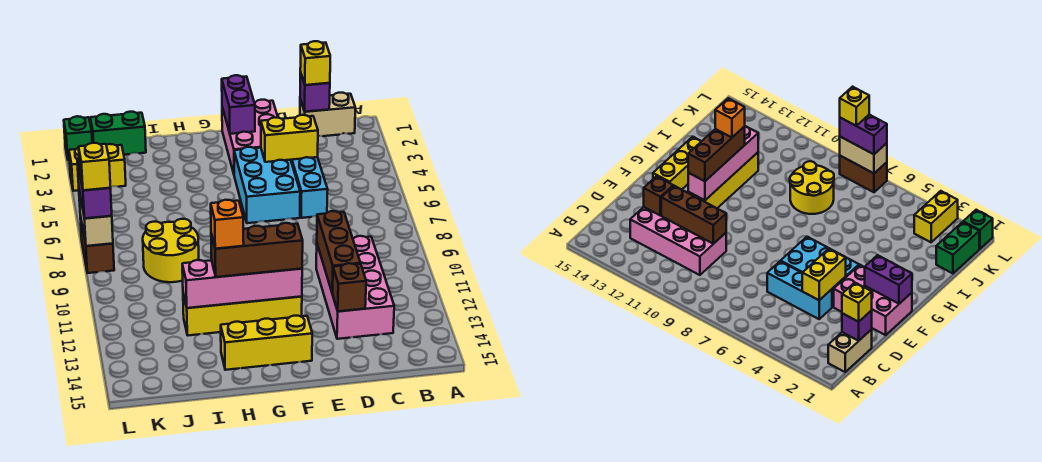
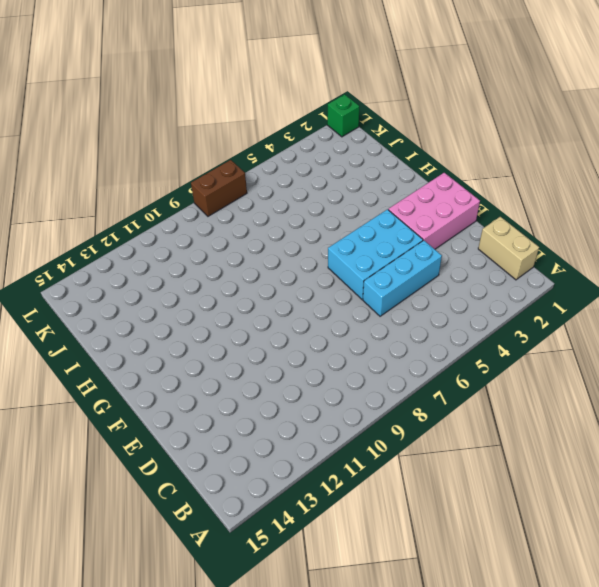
none -> pink 2x4 brick [316,236,394,339]
none -> yellow 1x4 brick [183,294,302,335]
none -> yellow 1x3 brick [221,316,312,370]

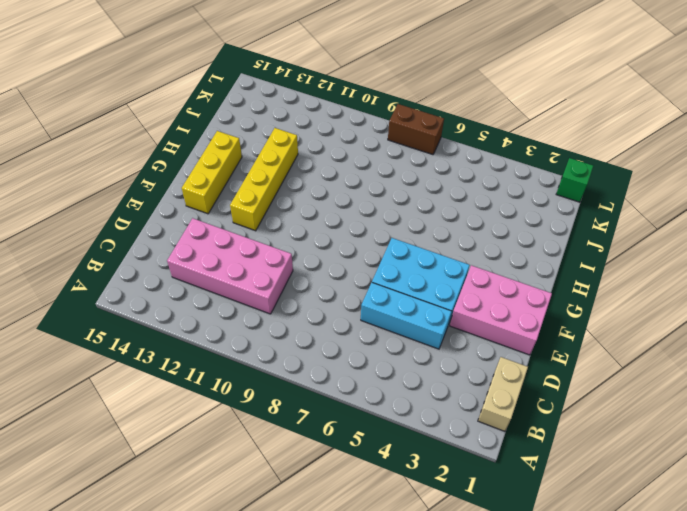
none -> yellow 2x2 round brick [143,219,199,282]
none -> green 1x2 brick [90,112,146,155]
none -> yellow 1x2 brick [69,144,126,191]

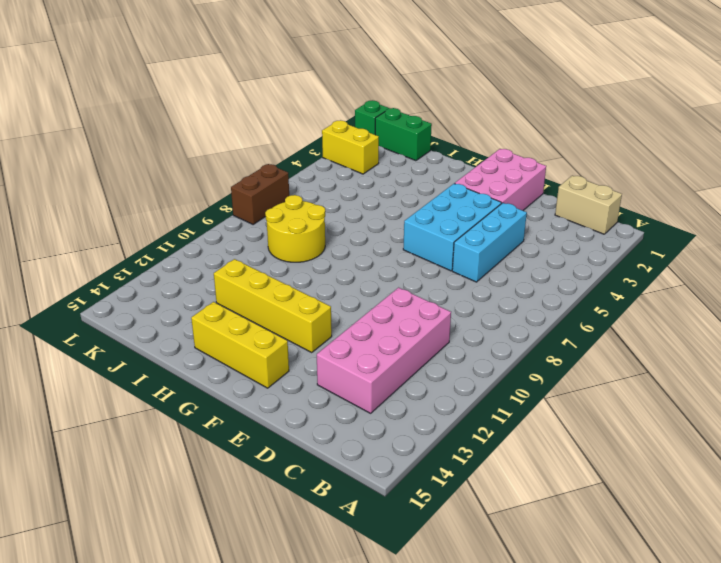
none -> purple 1x1 brick [300,72,330,112]
none -> yellow 1x2 brick [261,115,318,162]
none -> brown 1x3 brick [317,211,360,293]

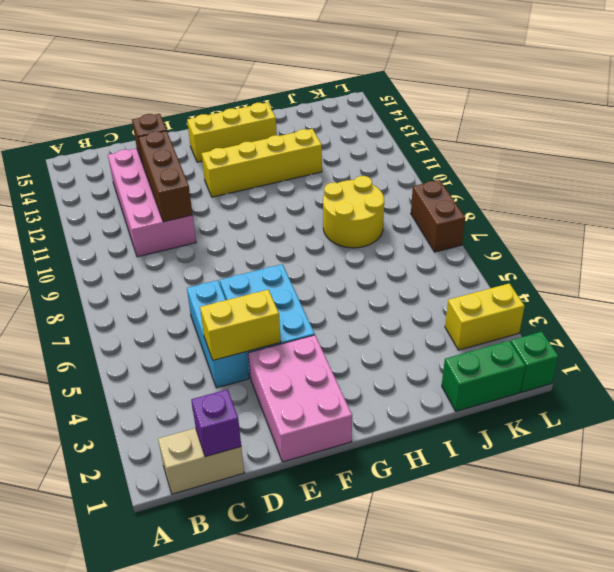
none -> purple 1x2 brick [222,75,255,134]
none -> pink 1x4 brick [182,260,302,308]
none -> tan 1x2 brick [79,191,113,246]

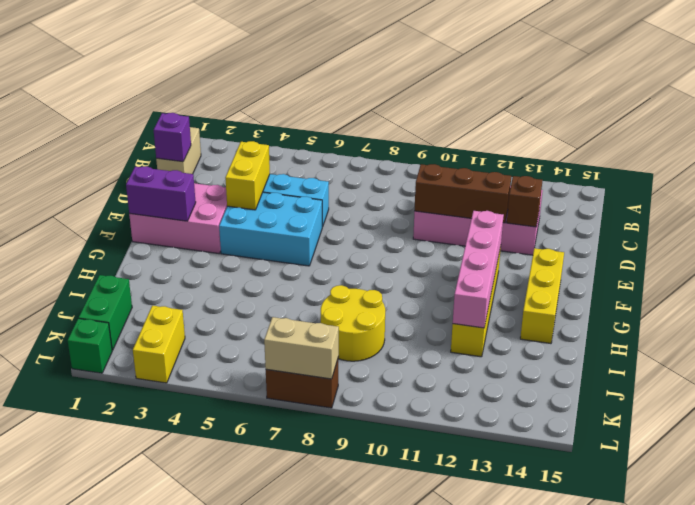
none -> yellow 1x1 brick [300,41,330,85]
none -> brown 1x3 brick [211,223,303,277]
none -> purple 1x2 brick [77,158,112,218]

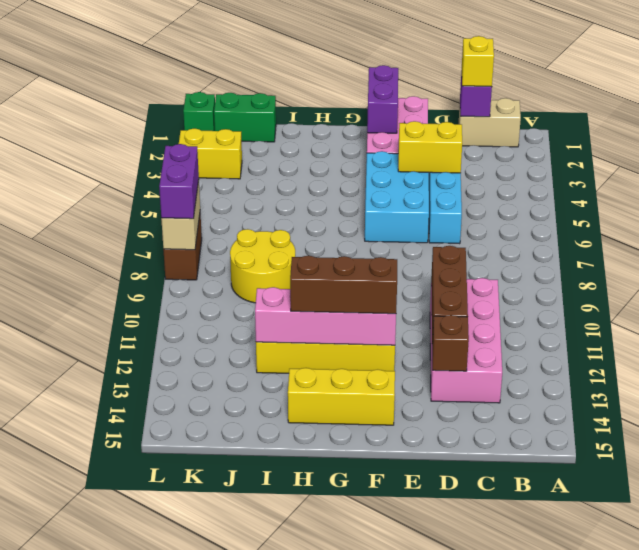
none -> orange 1x1 brick [211,200,244,249]
none -> yellow 1x1 brick [79,143,110,190]

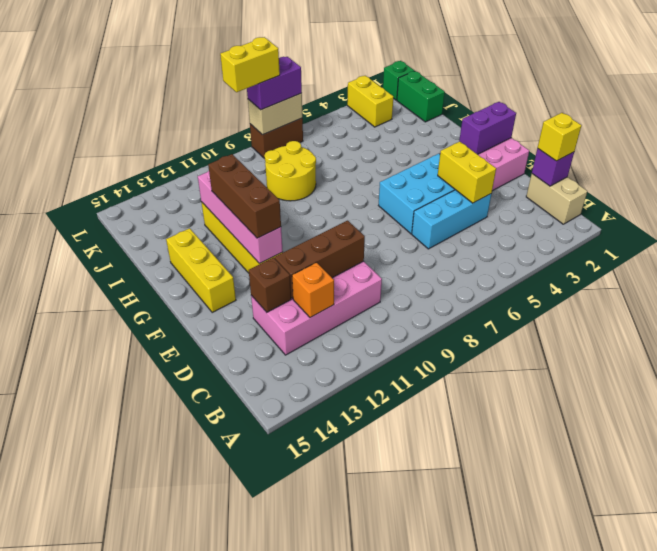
orange 1x1 brick [292,262,334,318] -> orange 1x1 brick moved to [211,200,244,249]
yellow 1x2 brick [220,37,280,92] -> yellow 1x1 brick [79,143,110,190]

